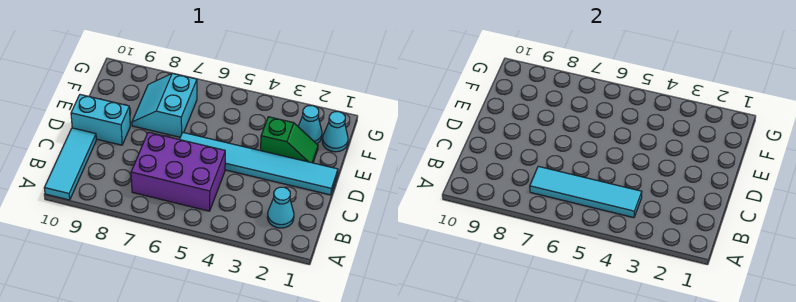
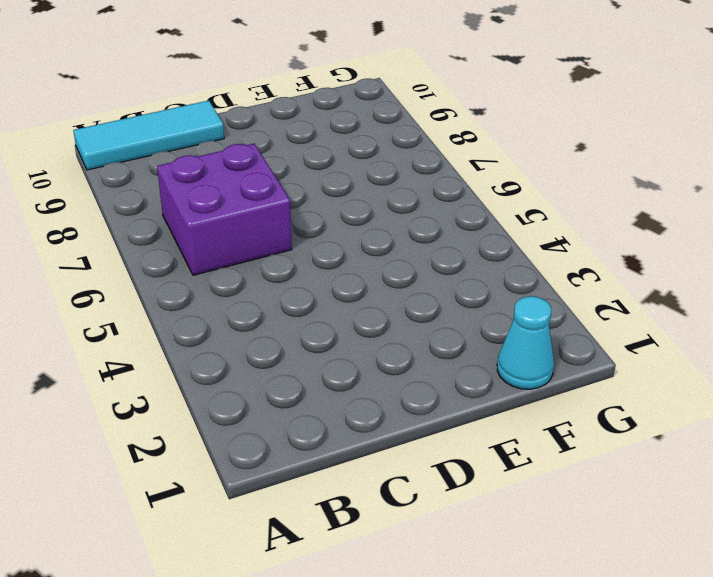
purple 2x2 brick [157,144,292,275] -> purple 2x3 brick [131,132,225,211]
none -> cyan 1x1 cone [267,187,294,228]
none -> cyan 1x6 tile [179,133,338,195]

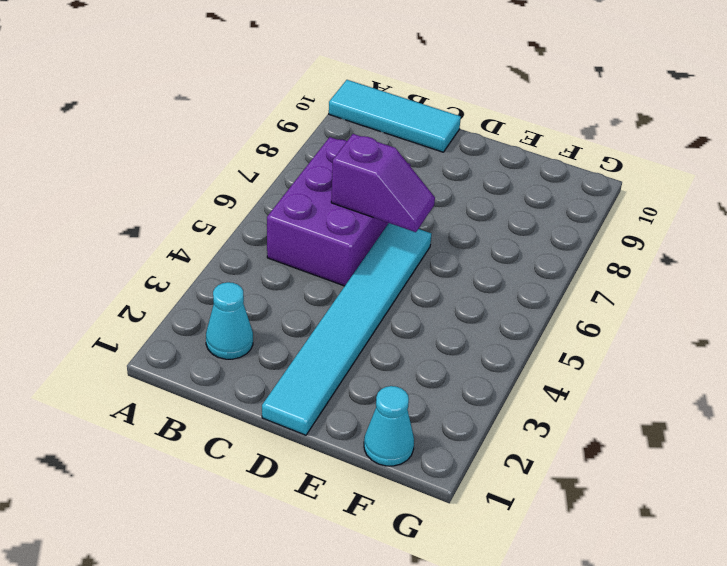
purple 1x2 slope [331,134,435,232] -> none
none -> cyan 1x2 brick [71,95,130,145]
none -> green 1x2 slope [261,117,318,163]

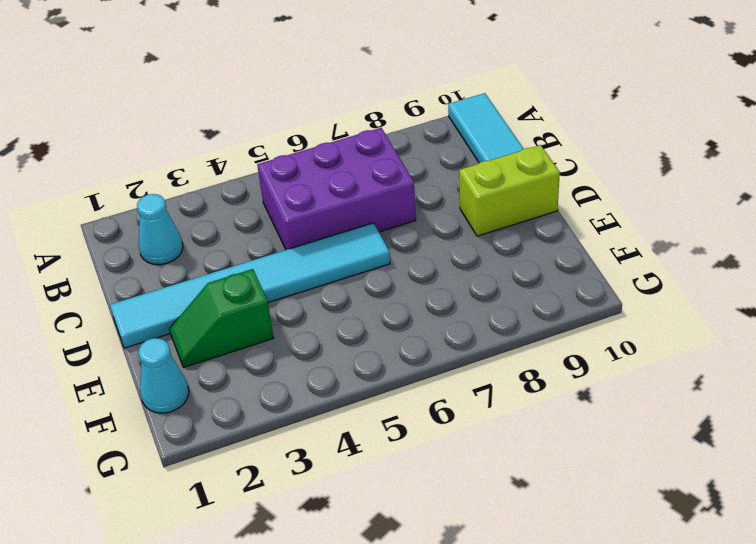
lime 1x2 brick [459,145,560,236] -> cyan 1x2 brick [71,95,130,145]
none -> cyan 2x2 slope [132,73,197,137]
none -> cyan 1x1 cone [298,106,322,144]

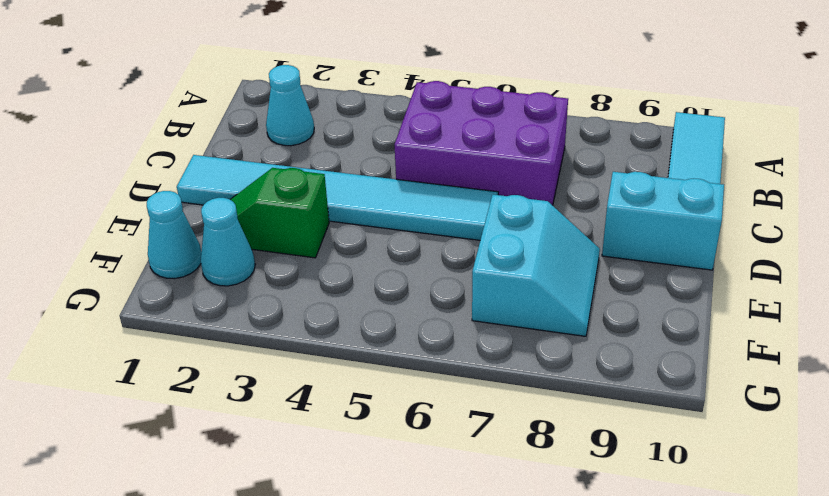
none -> cyan 1x4 tile [530,166,642,218]

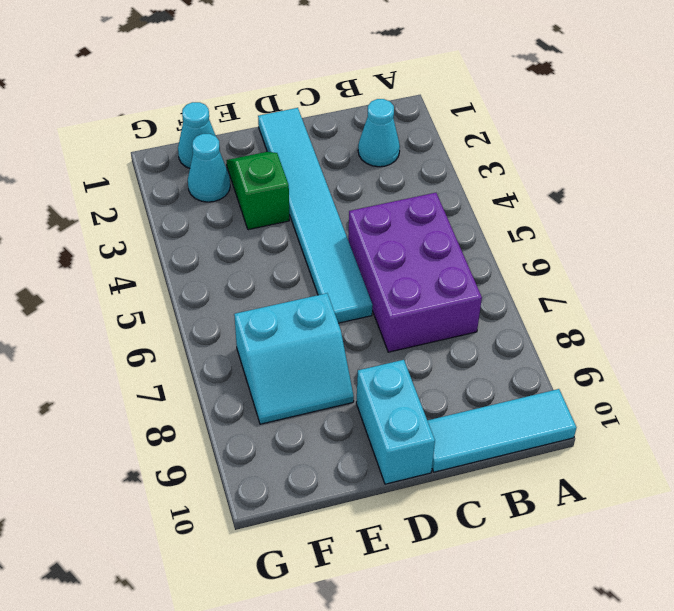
none -> cyan 1x4 tile [530,166,642,218]

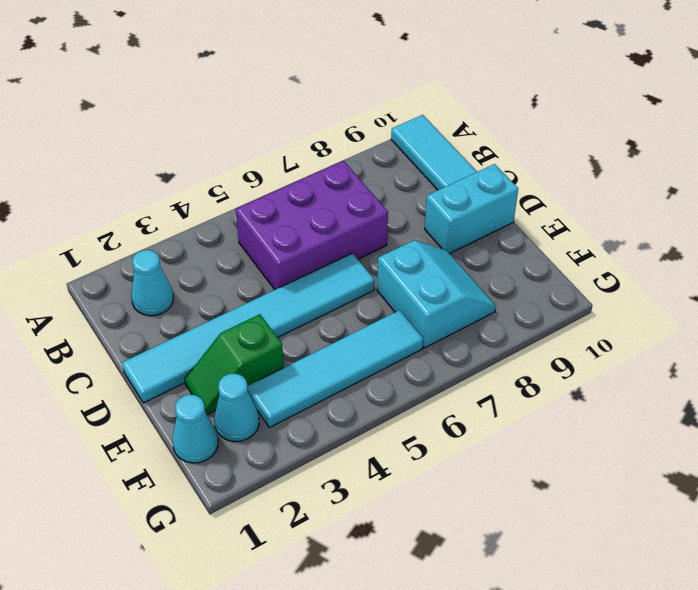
cyan 1x4 tile [247,310,423,428] -> cyan 1x4 tile moved to [530,166,642,218]

